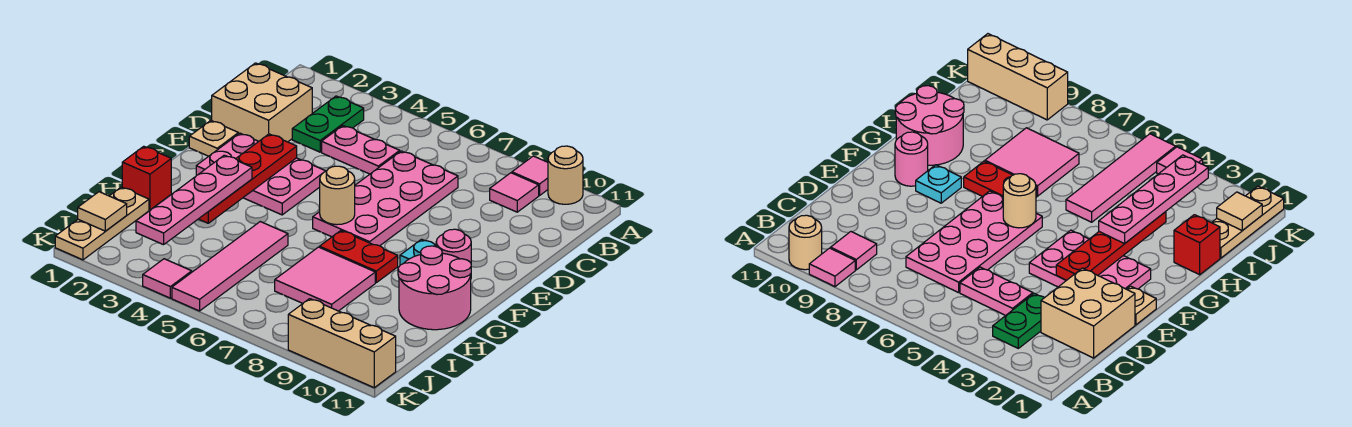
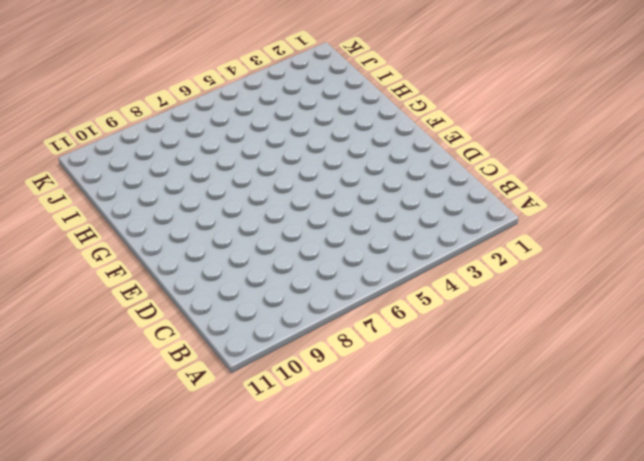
none -> pink 1x1 tile [512,156,548,195]
none -> tan 1x1 round brick [548,146,583,204]
none -> green 1x2 plate [292,96,364,152]

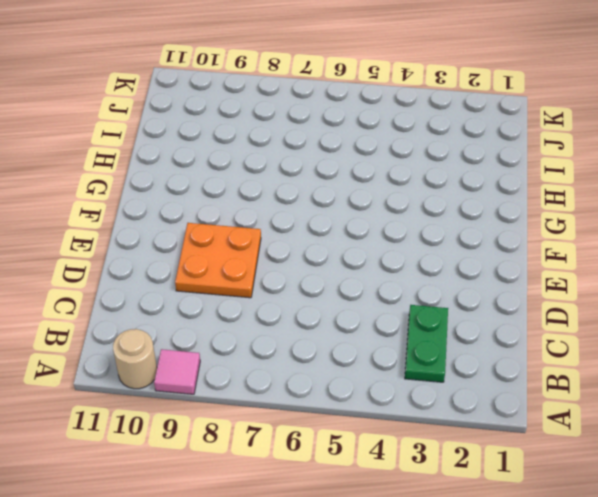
orange 2x2 plate [175,223,261,298] -> none
none -> pink 1x1 tile [490,173,539,212]
none -> tan 2x2 brick [212,63,312,142]
none -> pink 1x2 plate [322,126,400,174]

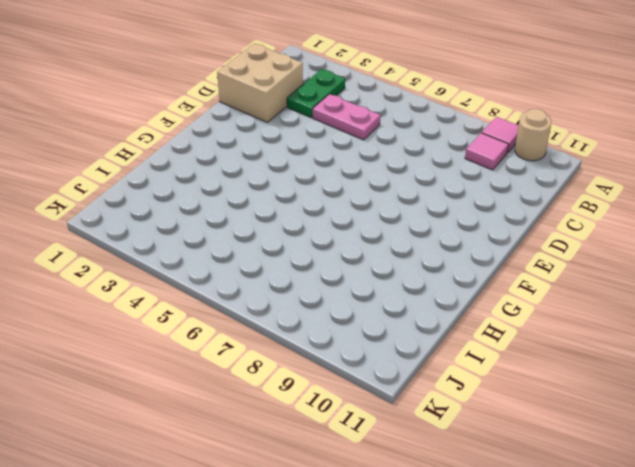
none -> pink 2x4 plate [313,151,458,246]
none -> tan 1x1 plate [189,121,238,156]
none -> pink 2x3 plate [196,133,326,215]

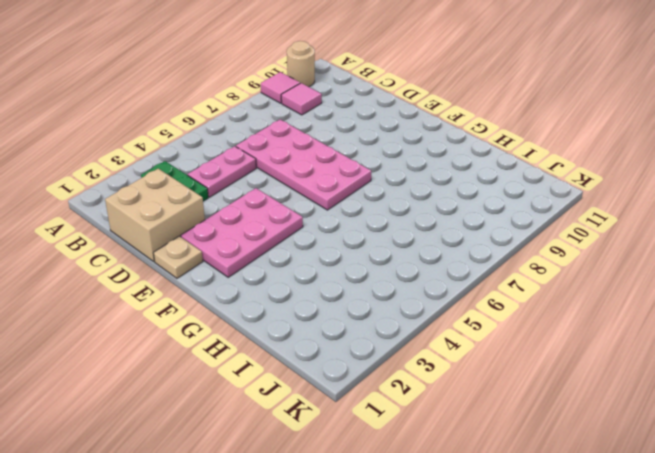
none -> cyan 1x1 plate [400,239,436,265]
none -> pink 1x1 round brick [436,229,471,263]
none -> red 1x2 plate [320,231,398,283]

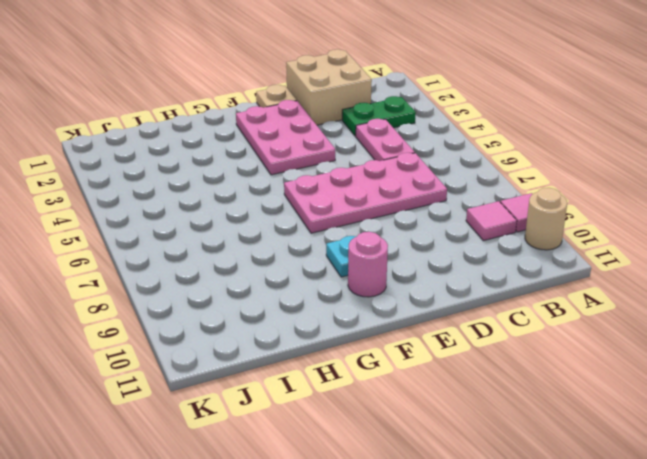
none -> red 1x2 plate [320,231,398,283]
none -> pink 2x2 round brick [398,246,471,330]
none -> red 1x1 brick [122,146,171,210]

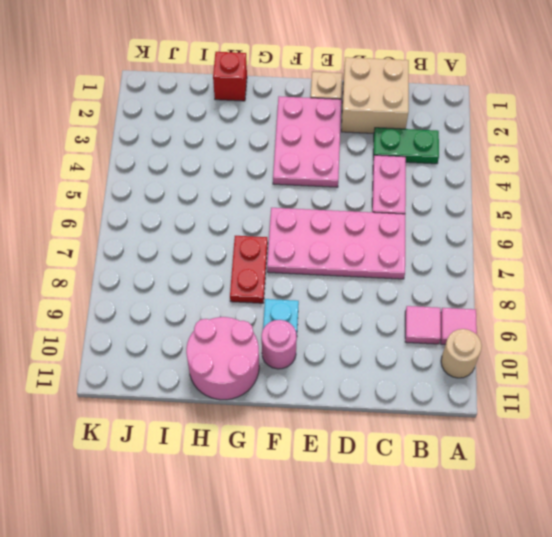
none -> pink 1x4 tile [172,222,288,311]
none -> pink 2x2 tile [275,247,375,311]
none -> tan 1x3 plate [55,187,149,260]

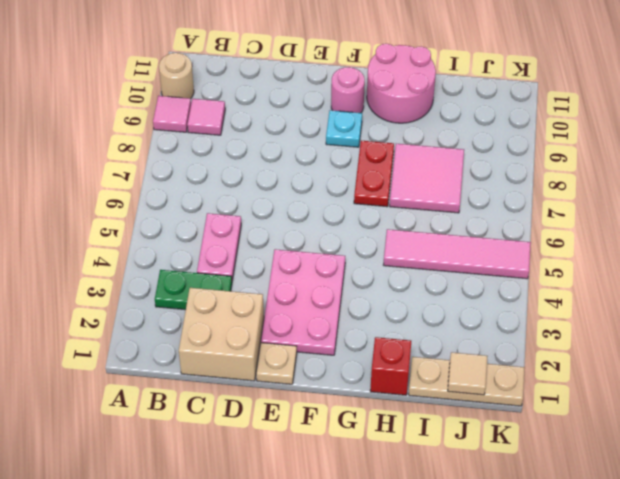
none -> pink 2x4 plate [313,151,458,246]
none -> pink 1x1 tile [143,259,192,298]
none -> tan 1x3 brick [288,299,396,388]

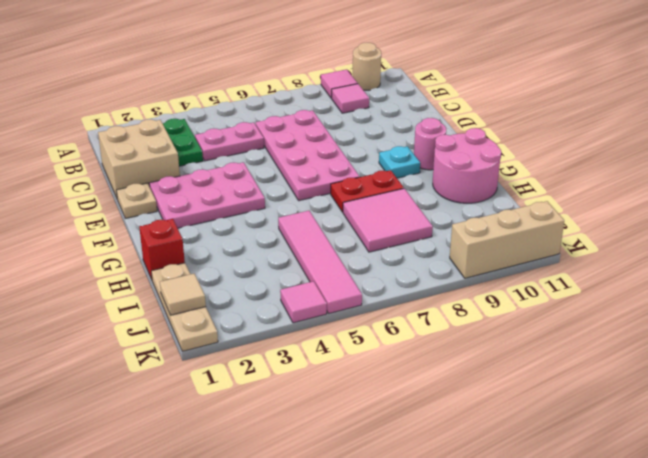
none -> red 1x4 plate [199,134,297,223]
none -> tan 1x1 round brick [320,166,355,225]
none -> pink 1x4 plate [136,155,252,245]

